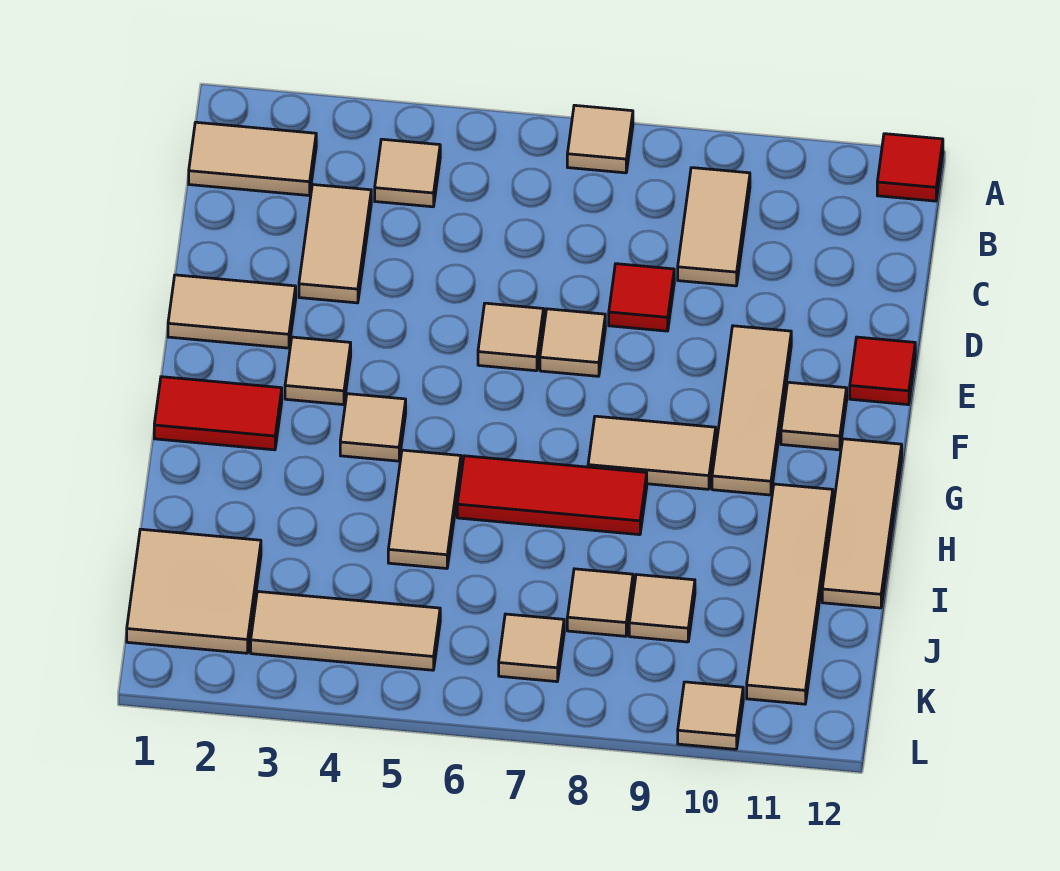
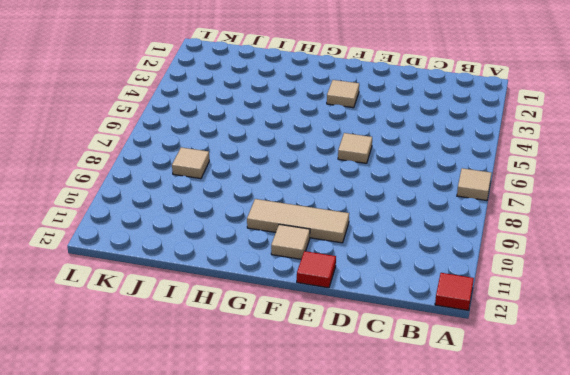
none -> tan 1x2 tile [189,122,316,195]
none -> tan 1x1 tile [375,139,440,207]
none -> tan 1x2 tile [678,168,750,286]

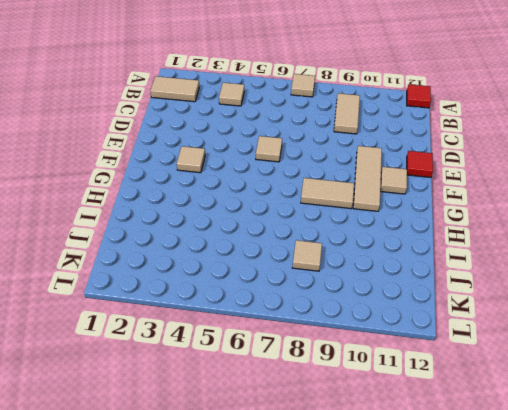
none -> tan 1x2 tile [299,185,371,303]
none -> red 1x1 tile [609,264,674,331]
none -> tan 1x2 tile [168,275,296,348]

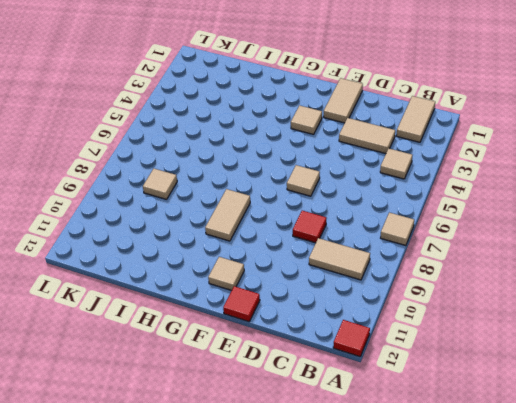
none -> tan 1x1 tile [540,309,605,376]
none -> tan 1x3 tile [712,326,791,495]
none -> red 1x2 tile [154,377,282,450]

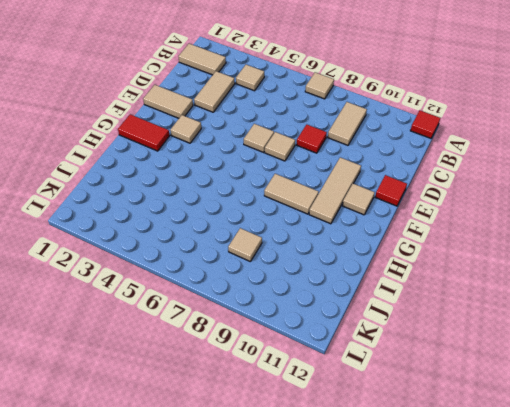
none -> tan 1x1 tile [340,394,406,461]
none -> tan 1x3 tile [822,439,902,608]
none -> tan 1x2 tile [388,450,461,569]

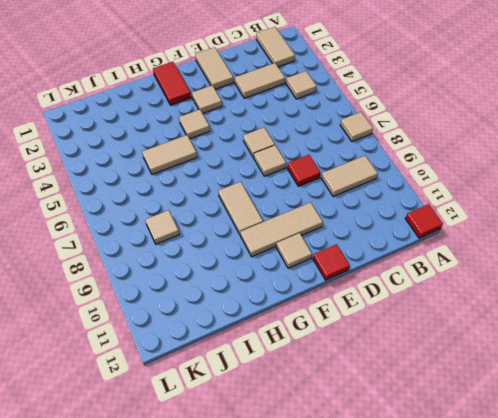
none -> tan 1x3 tile [822,439,902,608]
none -> red 1x3 tile [457,456,647,535]
none -> tan 1x4 tile [747,484,833,704]

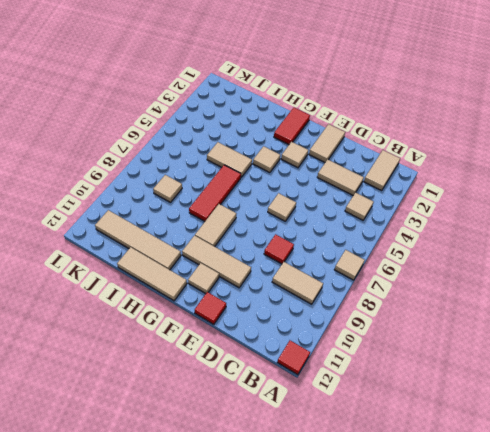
none -> tan 1x1 tile [540,309,605,376]
none -> tan 2x2 tile [127,529,261,653]
none -> tan 1x1 tile [629,575,695,642]

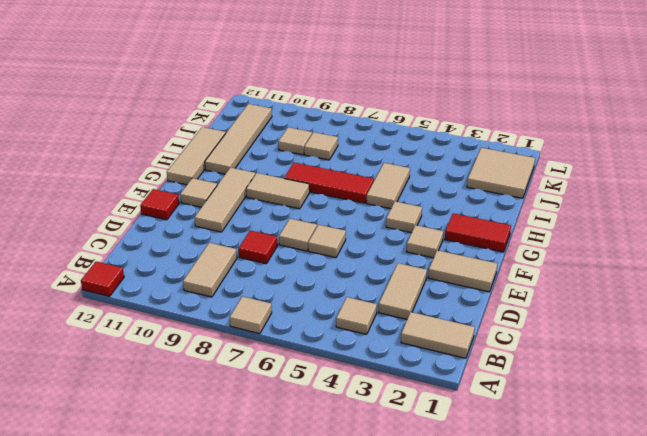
none -> tan 1x3 tile [251,592,440,670]
none -> tan 1x1 tile [499,614,564,682]
none -> tan 1x1 tile [678,682,743,749]

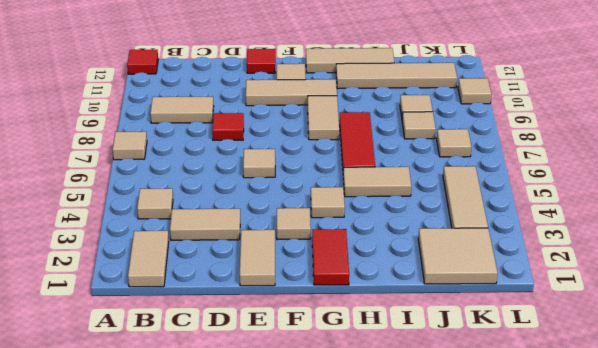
none -> tan 1x1 tile [540,309,605,376]

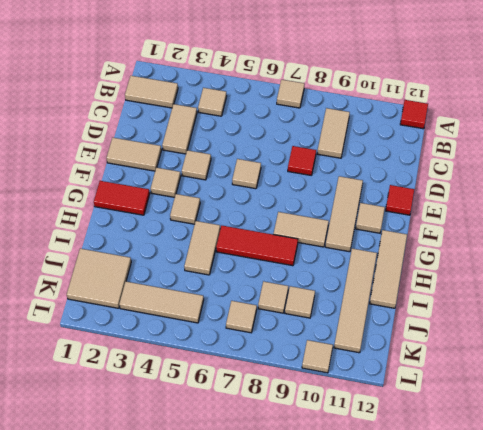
tan 1x1 tile [182,150,211,180] -> tan 1x1 tile moved to [540,309,605,376]

